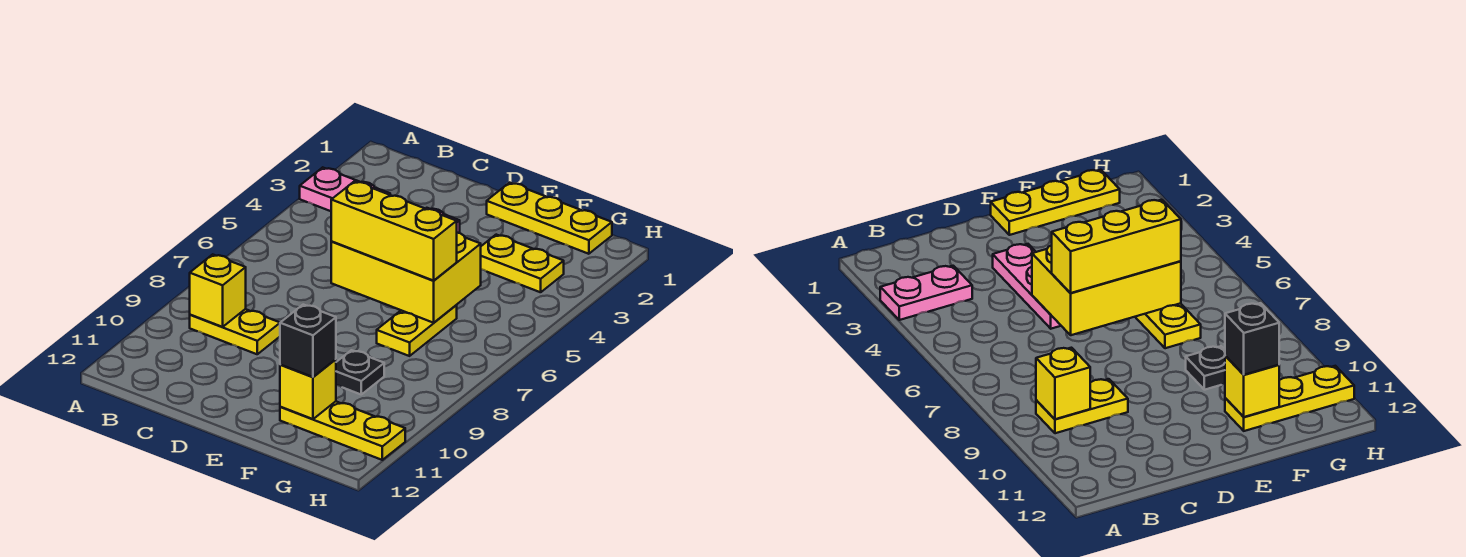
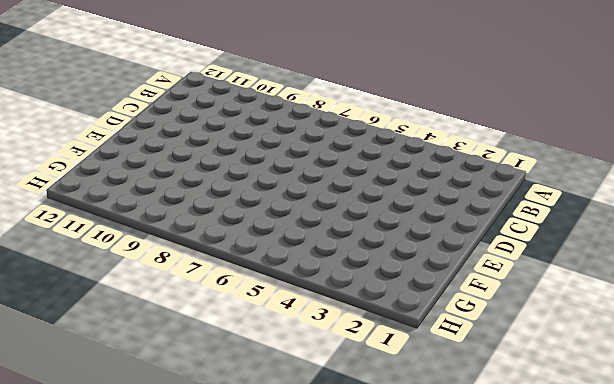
none -> pink 1x2 plate [300,167,390,211]
none -> yellow 1x2 plate [190,309,280,354]
none -> pink 1x3 plate [993,244,1061,329]

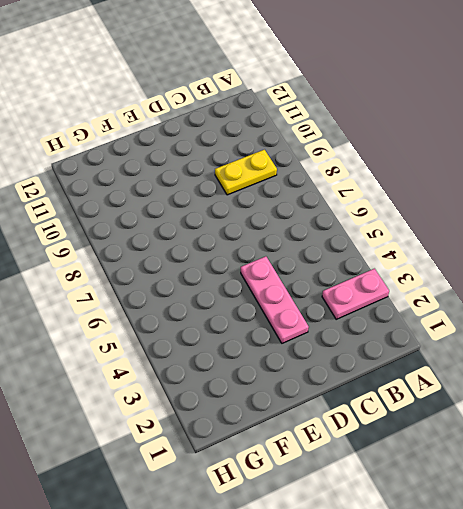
none -> yellow 1x3 plate [487,183,612,254]
none -> yellow 1x2 plate [481,235,564,292]
none -> yellow 1x2 plate [377,305,457,356]

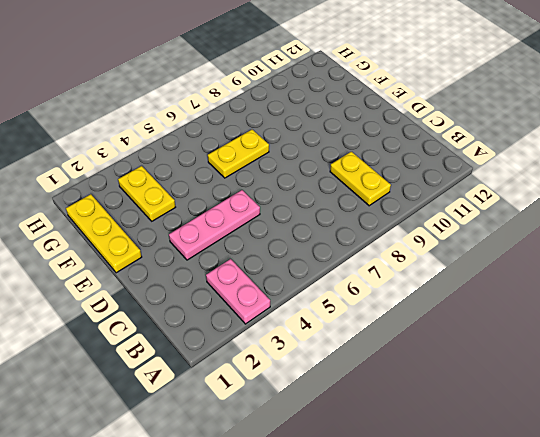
none -> black 1x1 plate [336,350,384,394]
none -> yellow 1x3 plate [280,401,405,460]
none -> yellow 1x1 brick [190,254,246,327]

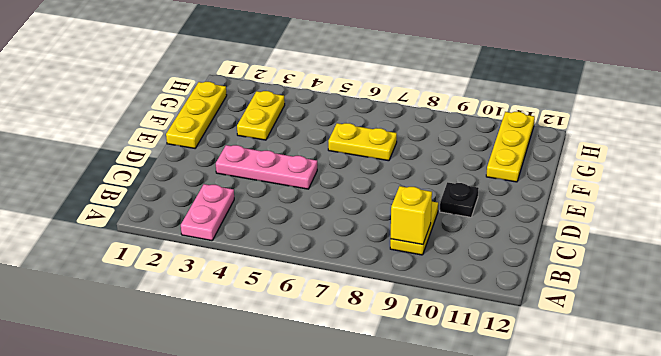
black 1x1 plate [440,182,479,217] -> black 1x1 plate moved to [336,350,384,394]
none -> yellow 2x3 brick [331,233,481,323]
none -> yellow 1x1 brick [280,359,336,419]
none -> yellow 1x3 brick [331,181,457,281]

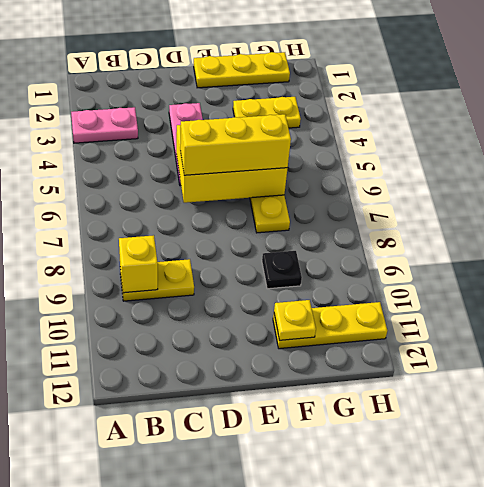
yellow 1x1 plate [274,300,316,340] -> yellow 1x1 brick [280,359,336,419]
none -> black 1x1 brick [280,305,336,377]

